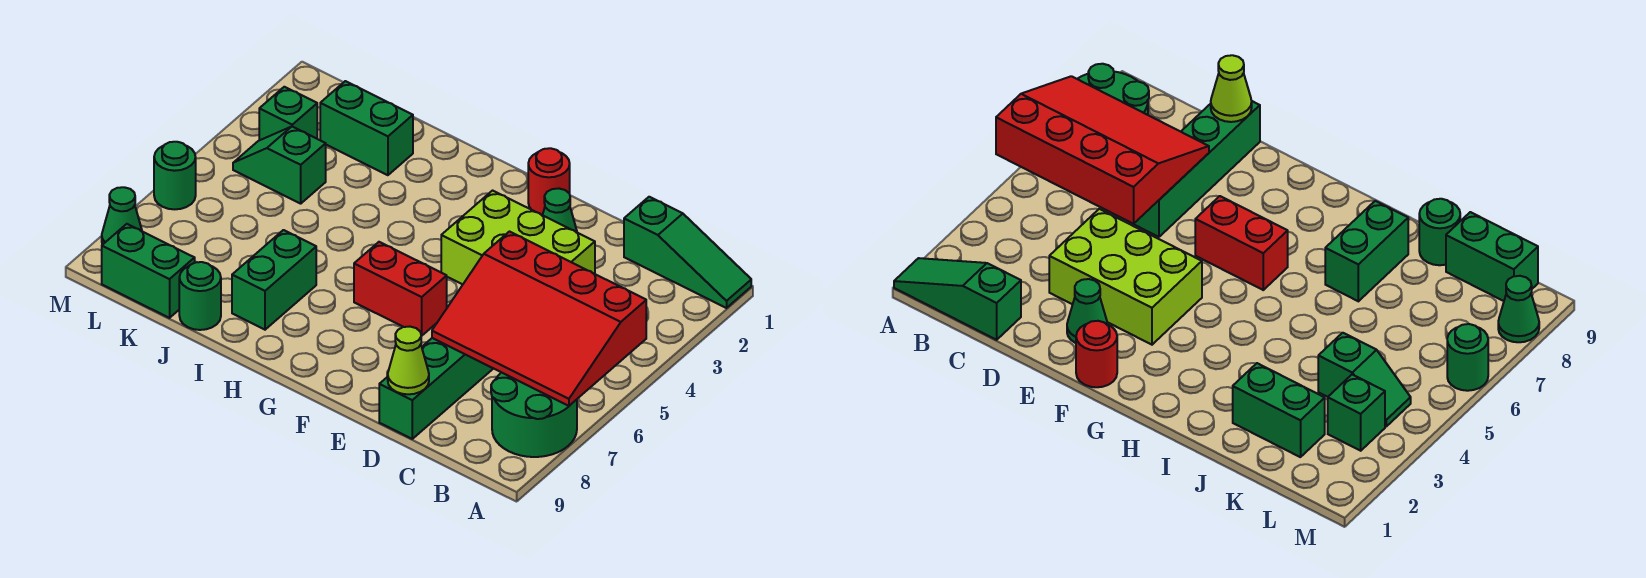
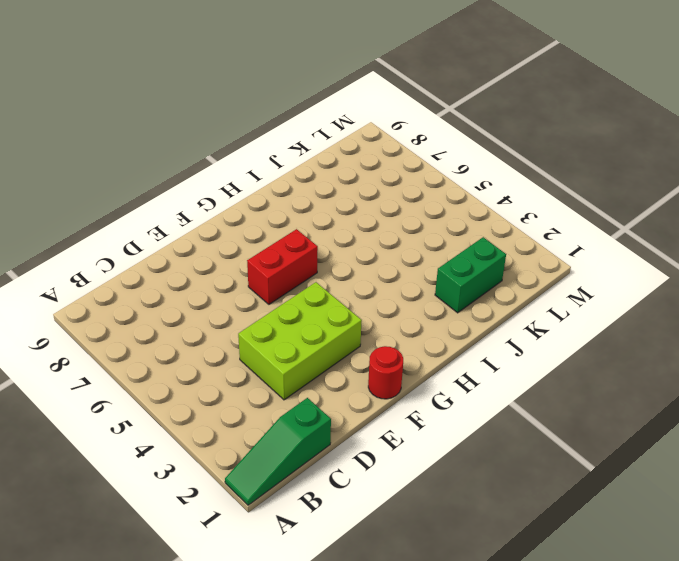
none -> green 2x2 round brick [491,373,577,457]
none -> green 1x4 brick [379,338,493,439]
none -> green 1x1 cone [543,189,577,232]

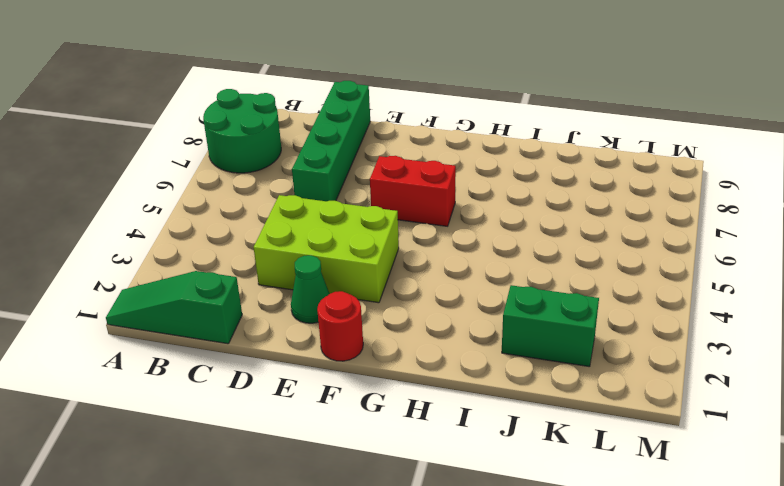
none -> green 1x2 brick [232,230,316,330]
none -> green 1x1 round brick [179,262,221,330]
none -> green 1x2 slope [233,127,326,204]

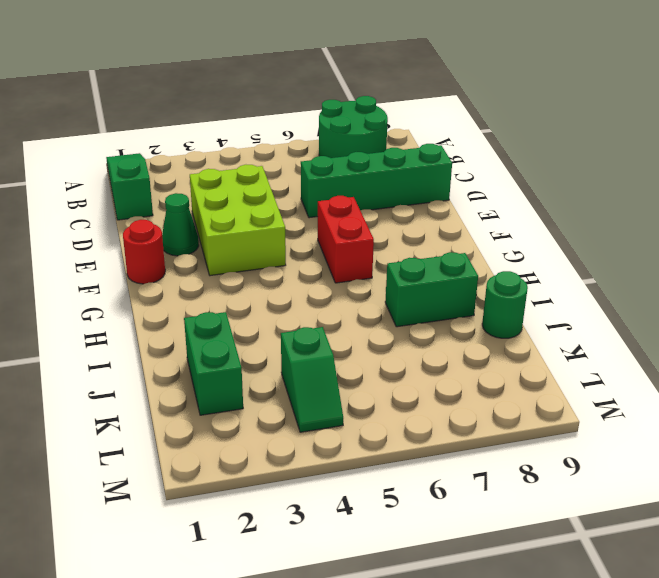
none -> green 1x2 brick [102,224,195,318]
none -> green 1x1 brick [259,87,317,140]
none -> green 1x1 round brick [154,142,196,209]

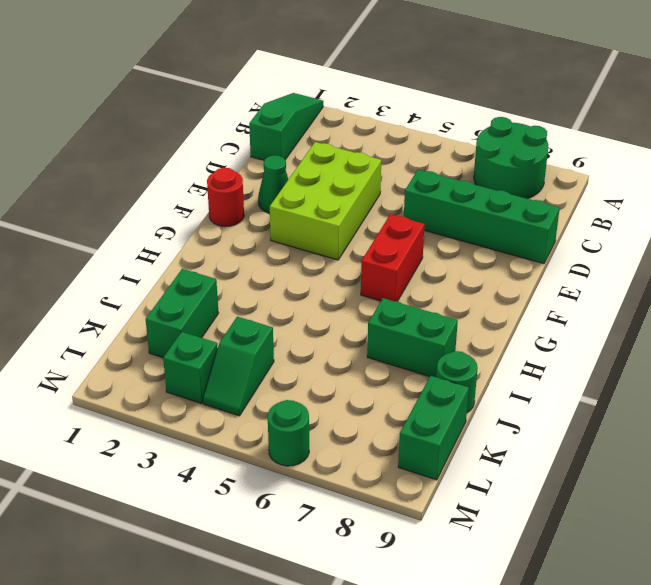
none -> green 1x1 cone [102,187,142,245]
none -> red 3x4 slope [432,232,646,406]
none -> lime 1x1 cone [388,327,429,394]

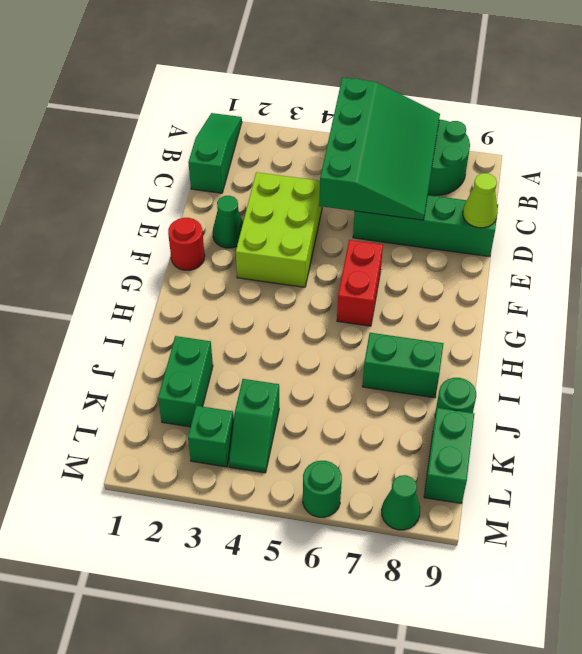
green 3x4 slope [319,78,440,220] -> red 3x4 slope [432,232,646,406]

